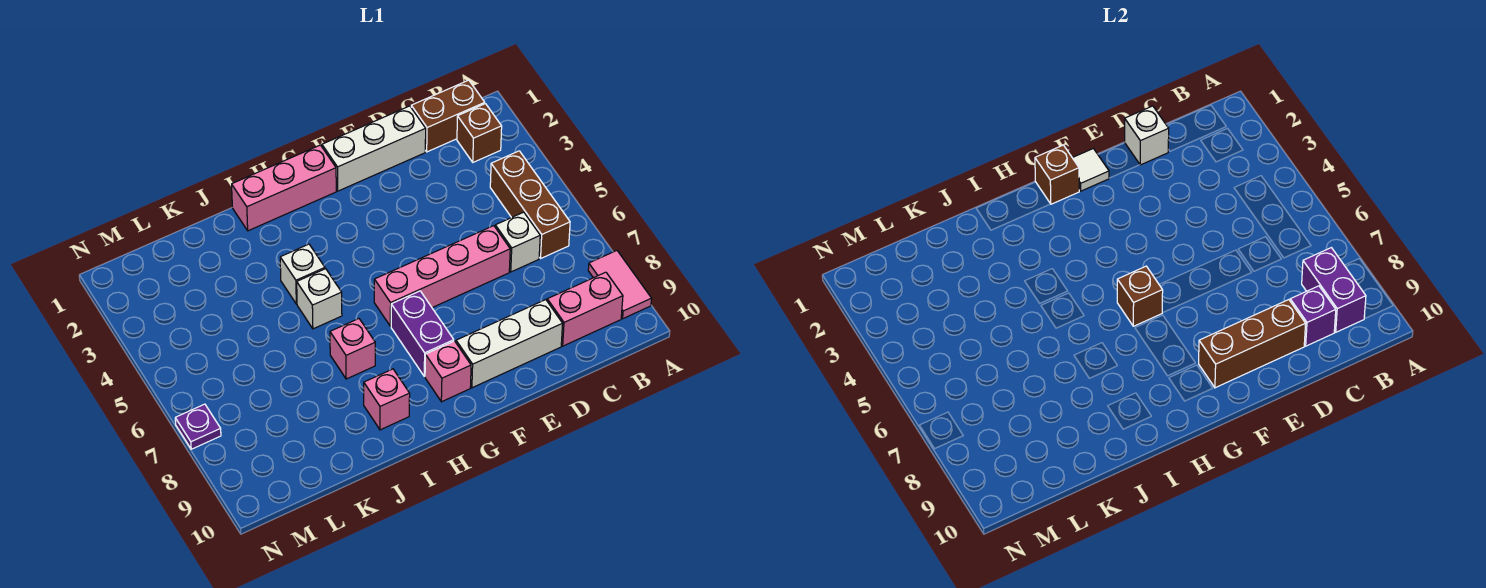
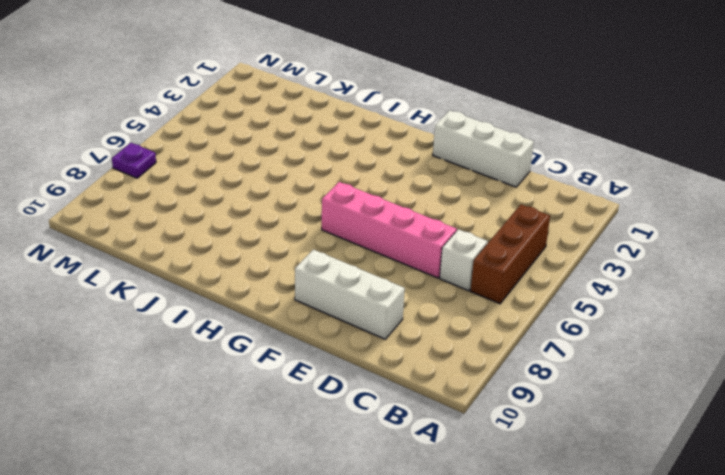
none -> pink 1x2 tile [588,251,652,319]
none -> brown 1x2 brick [411,80,485,152]
none -> brown 1x1 brick [457,104,502,162]

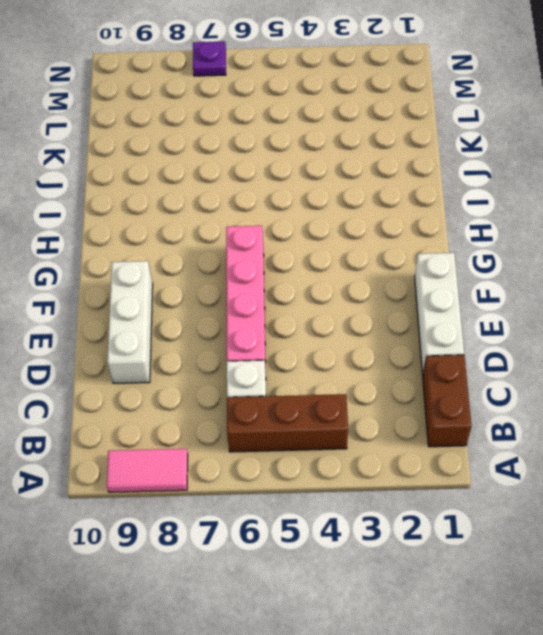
none -> brown 1x1 brick [457,104,502,162]
none -> pink 1x2 brick [547,272,623,346]
none -> pink 1x3 brick [232,145,336,231]

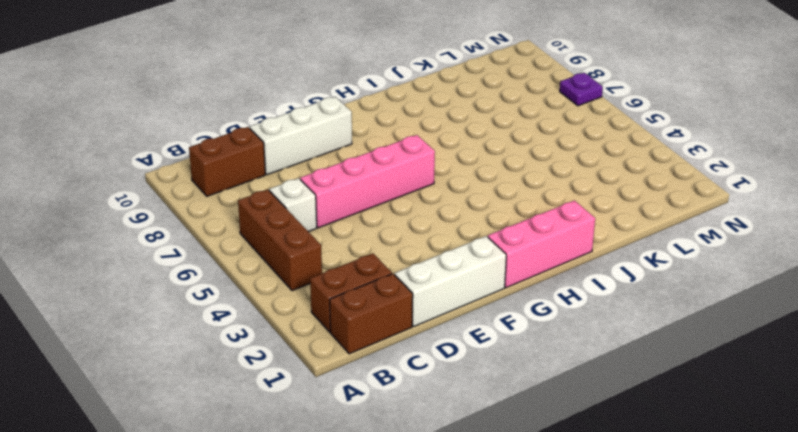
brown 1x2 brick [310,254,392,332] -> brown 1x1 brick [457,104,502,162]
brown 1x2 brick [189,127,265,196] -> pink 1x2 brick [547,272,623,346]
none -> pink 1x2 tile [588,251,652,319]
none -> purple 1x2 brick [391,291,454,376]
none -> pink 1x1 brick [425,341,471,402]

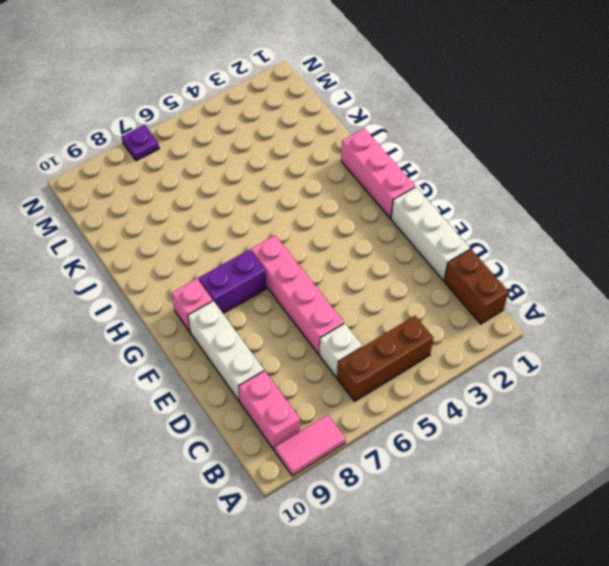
none -> brown 1x1 brick [457,104,502,162]
none -> white 1x1 brick [280,244,325,304]
none -> white 1x1 brick [297,269,342,329]

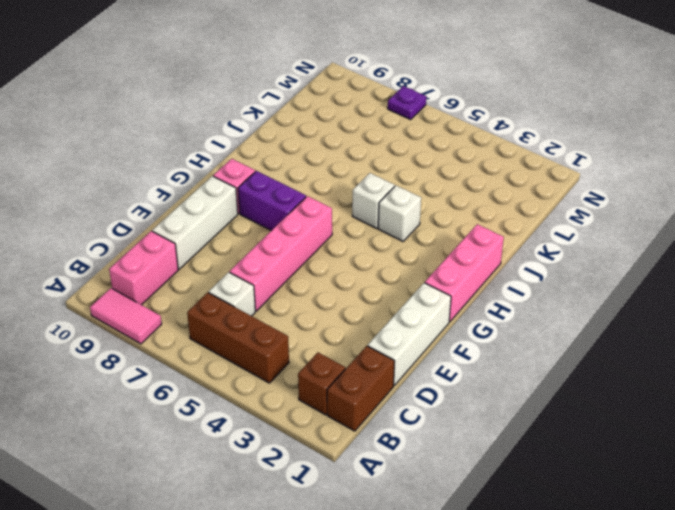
none -> pink 1x1 brick [330,319,375,379]
none -> pink 1x1 brick [364,369,410,430]
none -> purple 1x2 brick [1302,248,1366,332]

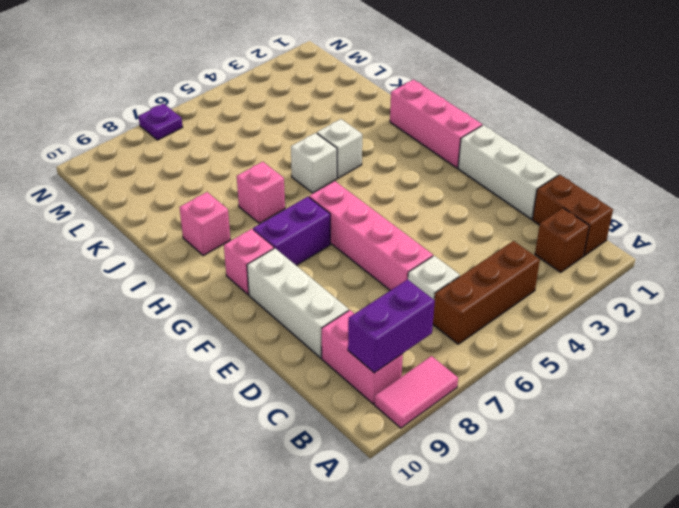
none -> purple 1x1 brick [1290,286,1336,346]
none -> white 1x1 brick [1125,106,1169,165]
none -> brown 1x3 brick [1199,300,1306,388]

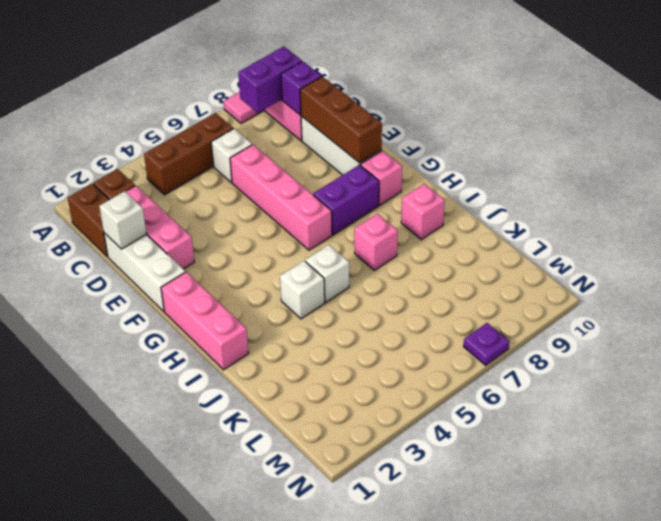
pink 1x3 brick [126,186,194,269] -> none
none -> white 1x1 tile [1073,149,1109,191]
none -> brown 1x1 brick [1035,145,1079,204]
none -> brown 1x1 brick [1117,266,1163,326]

